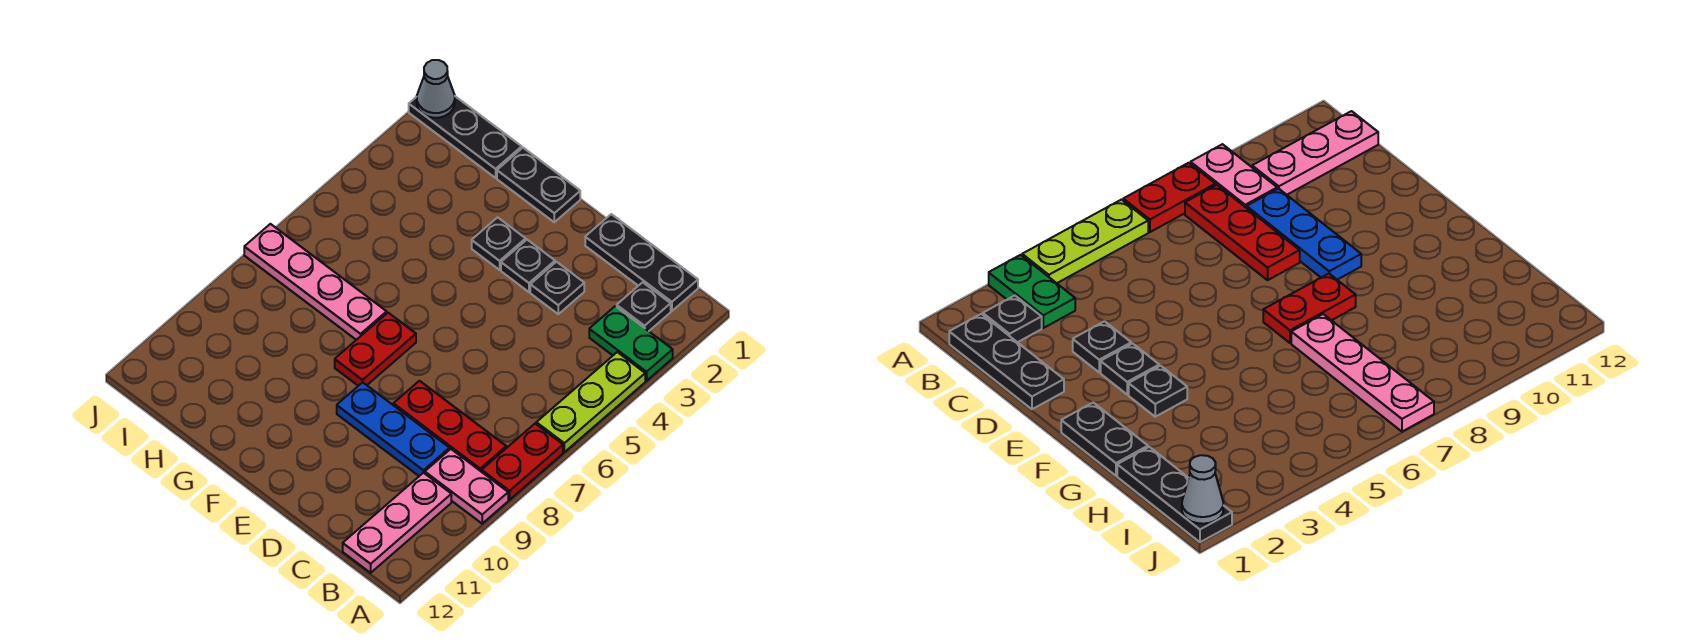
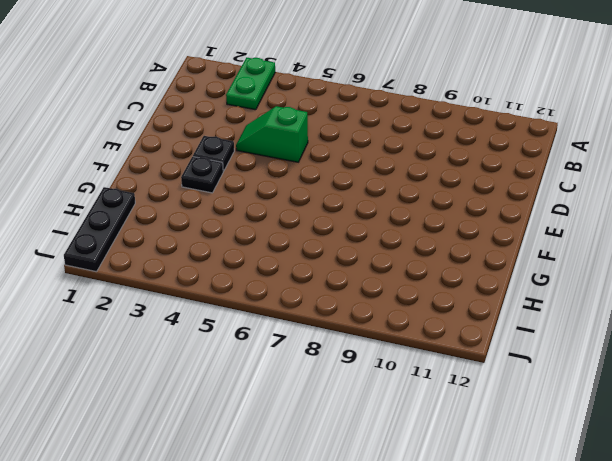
green 1x2 slope [236,106,308,162] -> none
none -> lime 1x3 plate [536,352,645,452]
none -> red 1x2 plate [482,424,563,500]
none -> pink 1x2 plate [425,449,508,524]

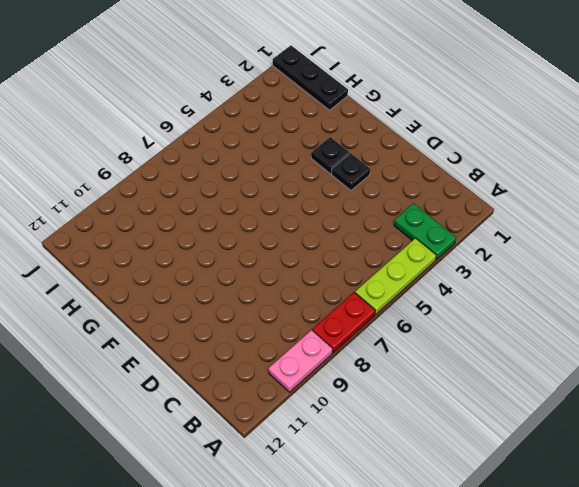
pink 1x2 plate [269,330,333,392] -> pink 1x2 plate turned to [425,449,508,524]
none -> black 1x3 plate [585,214,698,311]
none -> black 1x1 plate [617,282,671,331]
none -> red 1x3 plate [393,381,506,472]

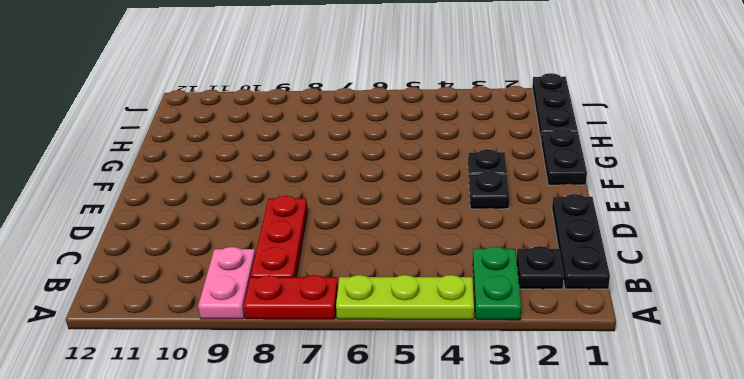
none -> pink 1x3 plate [343,473,451,573]
none -> blue 1x3 plate [337,382,449,476]
none -> black 1x1 plate [530,262,584,314]

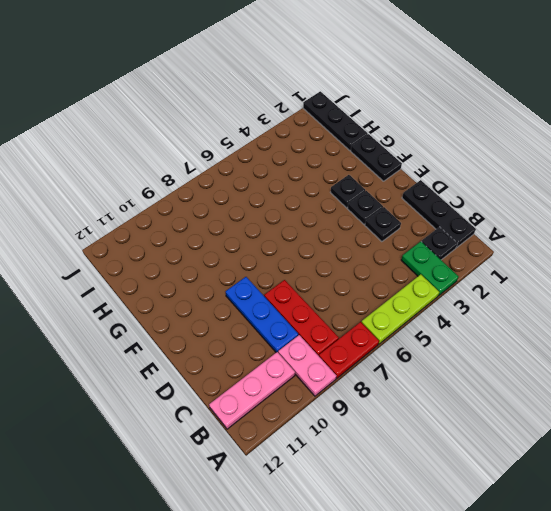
none -> red 1x2 plate [335,313,416,386]
none -> pink 1x4 plate [244,224,387,340]
none -> grey 1x1 cone [417,60,455,118]

